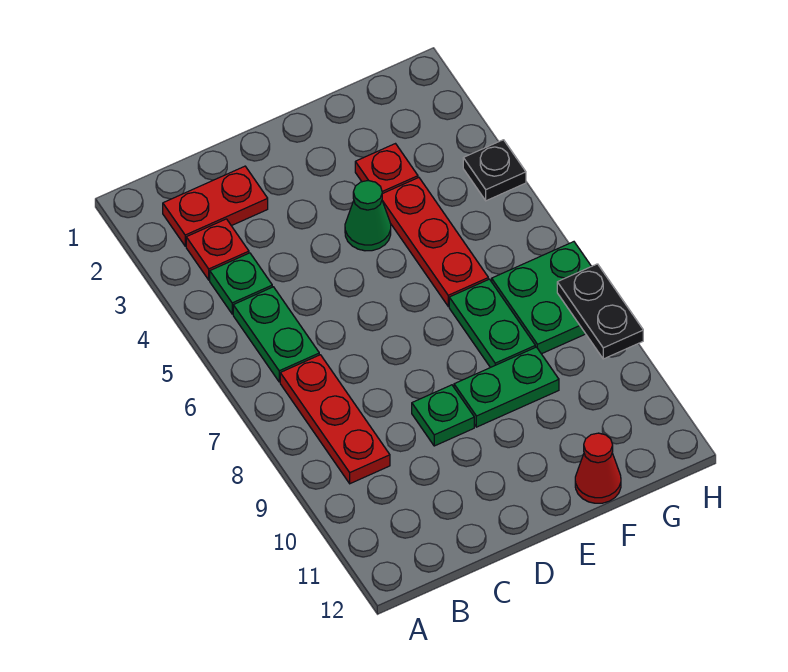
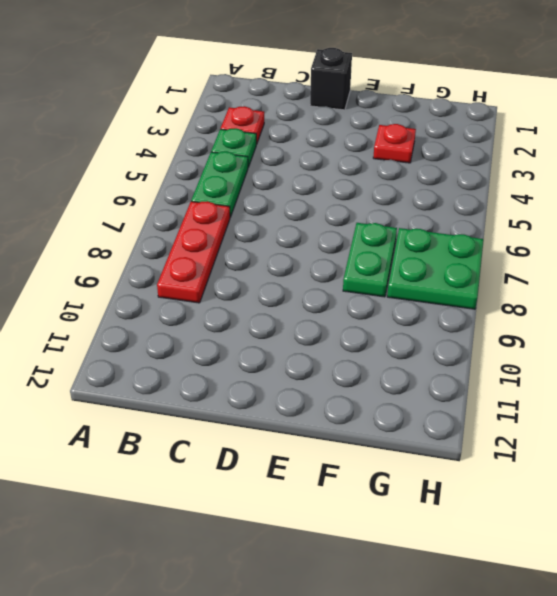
black 1x1 brick [310,48,352,110] -> none
none -> red 1x2 plate [163,166,268,246]
none -> green 1x1 plate [412,385,474,446]
none -> green 1x1 cone [345,181,391,251]

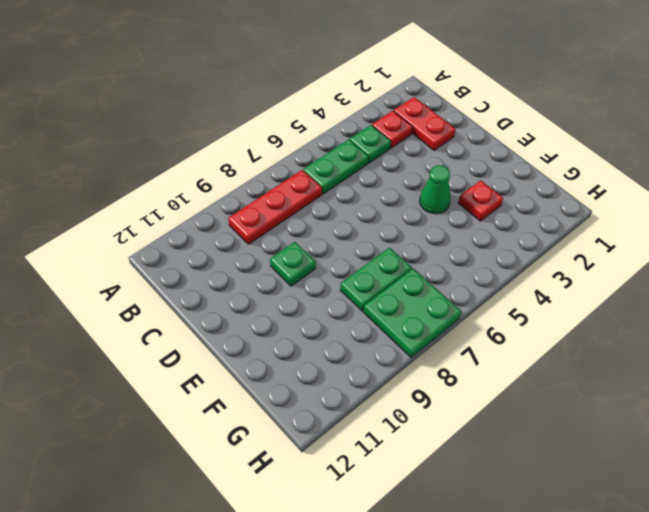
none -> green 1x2 plate [454,347,559,427]
none -> red 1x3 plate [382,178,488,306]
none -> red 1x1 cone [575,433,621,503]

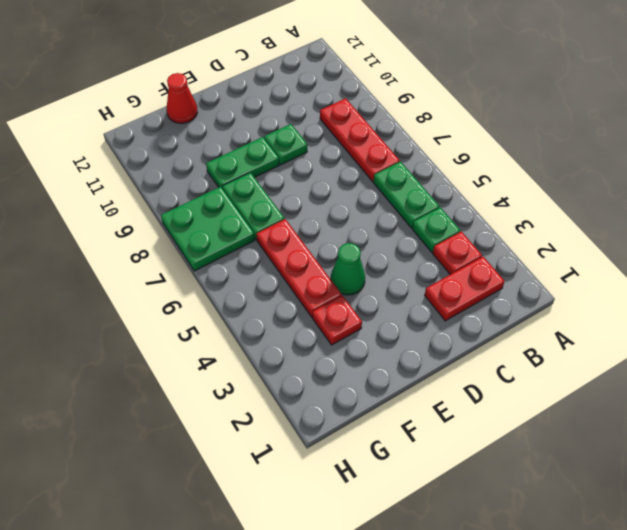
none -> black 1x1 plate [463,140,526,201]
none -> black 1x2 plate [557,264,643,359]

